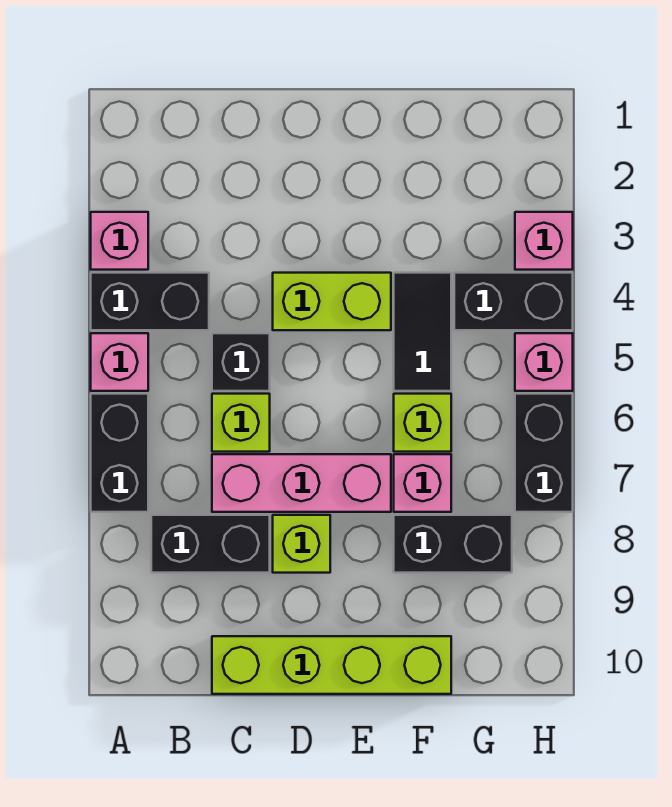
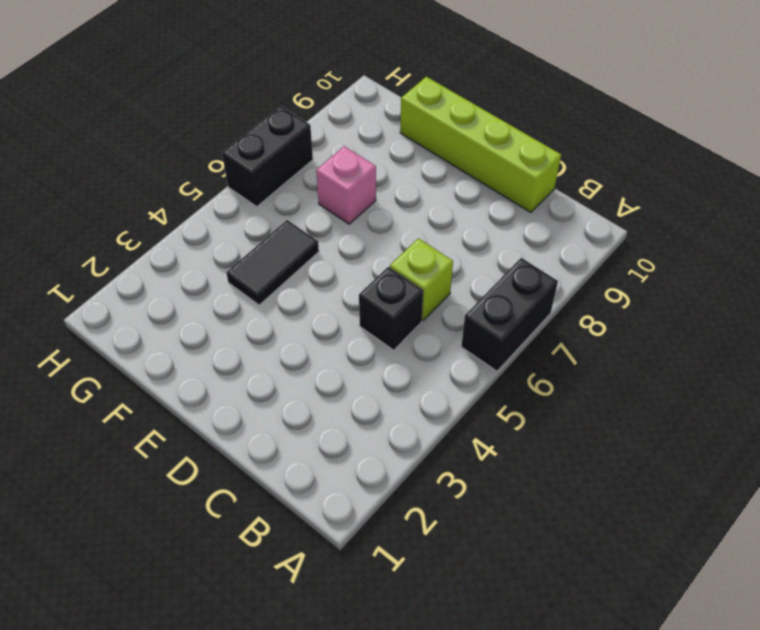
none -> pink 1x1 brick [91,212,148,270]
none -> black 1x2 brick [91,273,209,330]
none -> pink 1x1 brick [91,333,148,391]

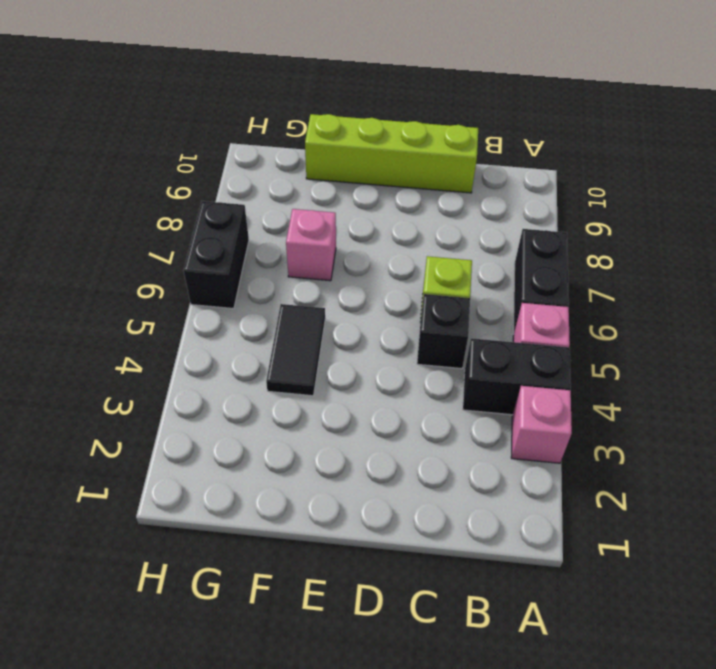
none -> black 1x2 brick [151,515,270,573]
none -> pink 1x3 brick [212,454,391,512]
none -> lime 1x2 brick [273,273,391,330]

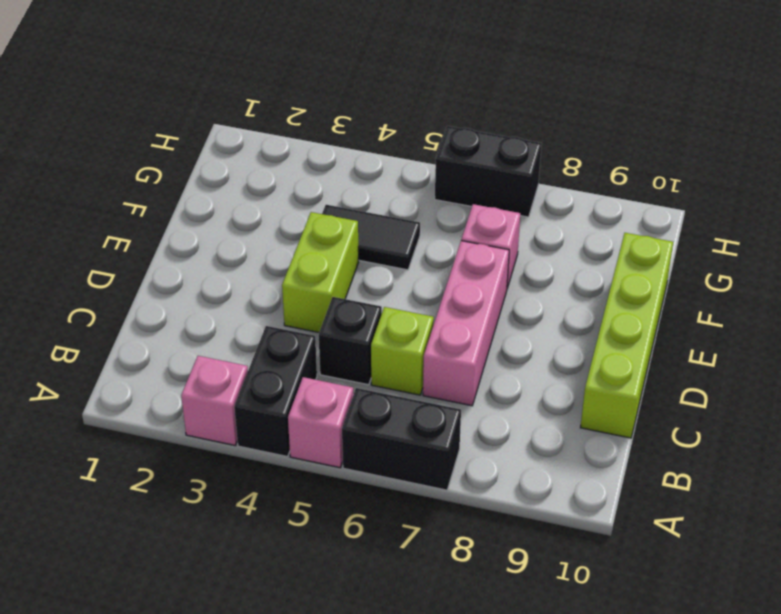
none -> black 1x2 brick [151,515,270,573]
none -> lime 1x1 brick [273,515,330,573]
none -> lime 1x1 brick [394,394,451,452]

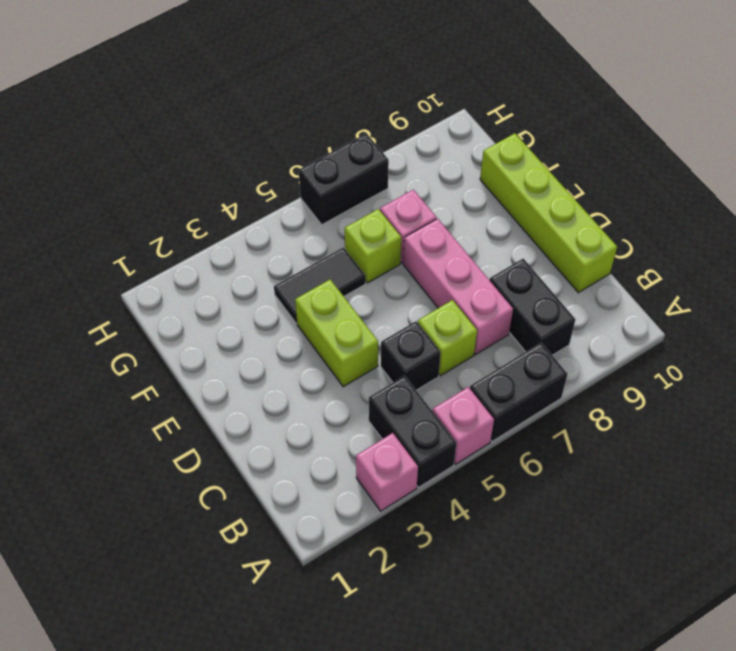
none -> lime 1x1 brick [273,515,330,573]
none -> black 1x2 brick [394,515,512,573]
none -> black 1x2 brick [454,273,573,330]

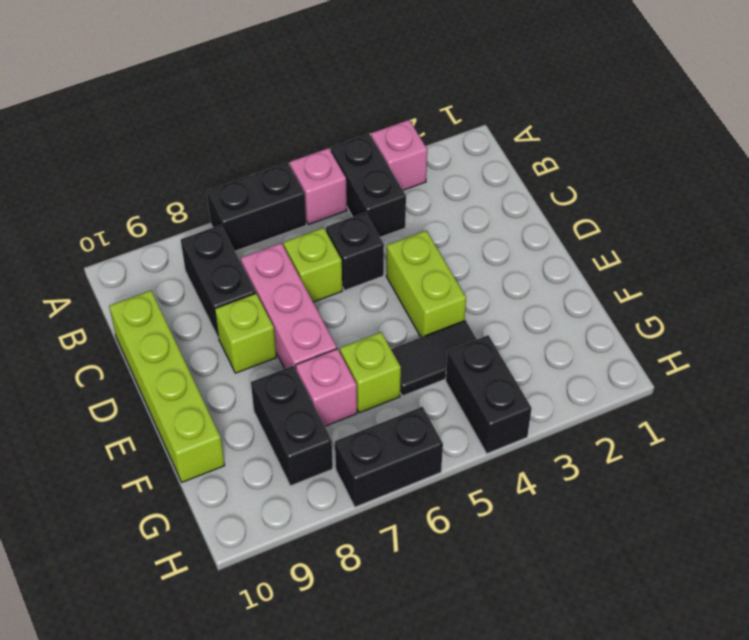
none -> pink 1x1 brick [515,212,573,270]
none -> pink 1x1 brick [515,333,573,391]

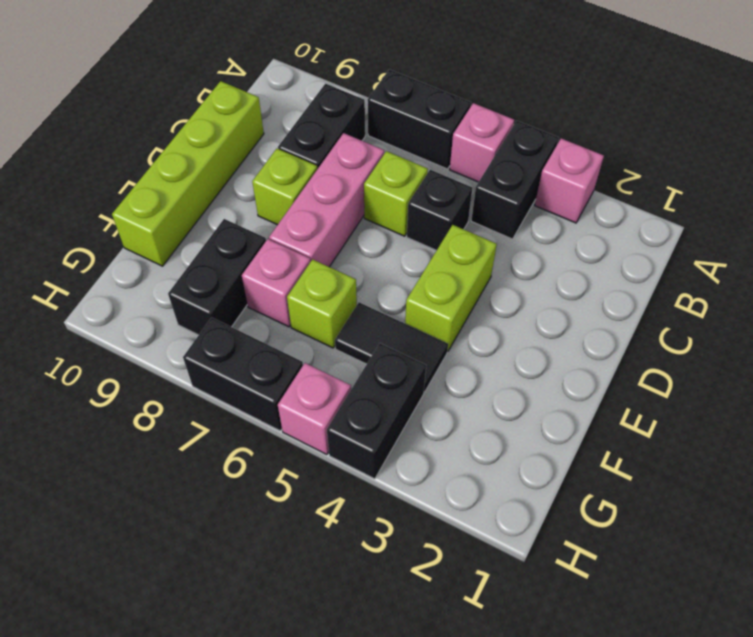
none -> pink 1x1 brick [515,212,573,270]

